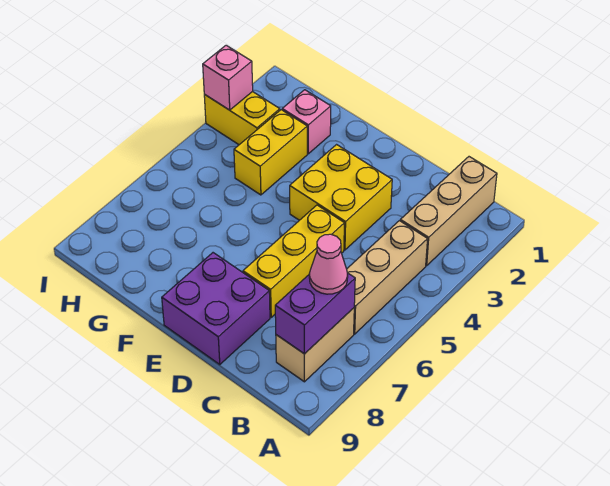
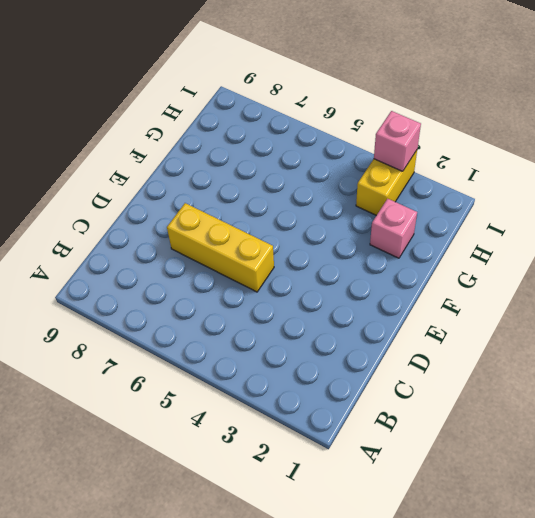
none -> tan 1x3 brick [400,157,497,266]
none -> tan 1x3 brick [347,221,428,334]
none -> tan 1x2 brick [276,308,354,382]

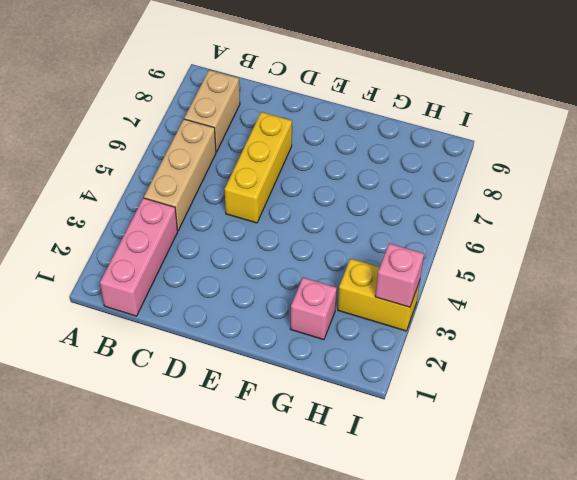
pink 1x3 brick [100,198,178,316] -> tan 1x3 brick [400,157,497,266]
none -> yellow 2x2 brick [290,145,392,250]
none -> purple 2x2 brick [162,253,270,364]
none -> yellow 1x2 brick [234,110,307,195]

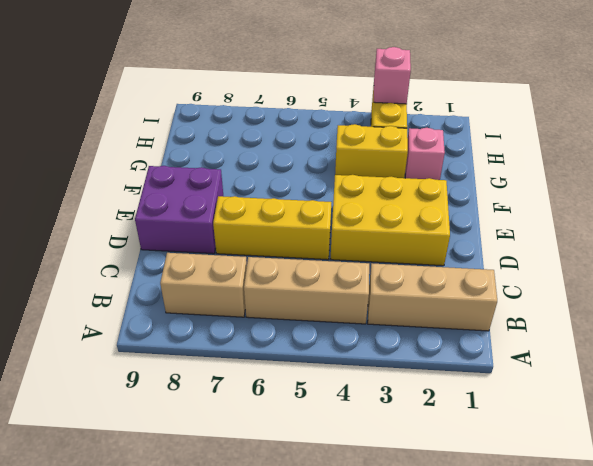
yellow 2x3 brick [331,175,450,266] -> yellow 2x2 brick [290,145,392,250]
none -> purple 1x2 brick [275,273,355,354]
none -> pink 1x1 cone [309,234,348,294]

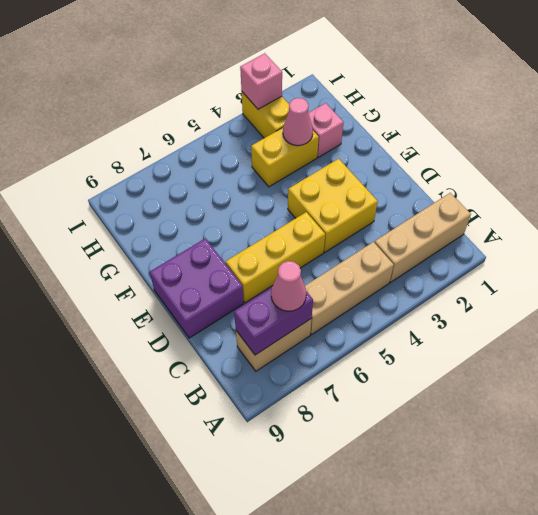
pink 1x1 cone [283,98,313,146] -> none

